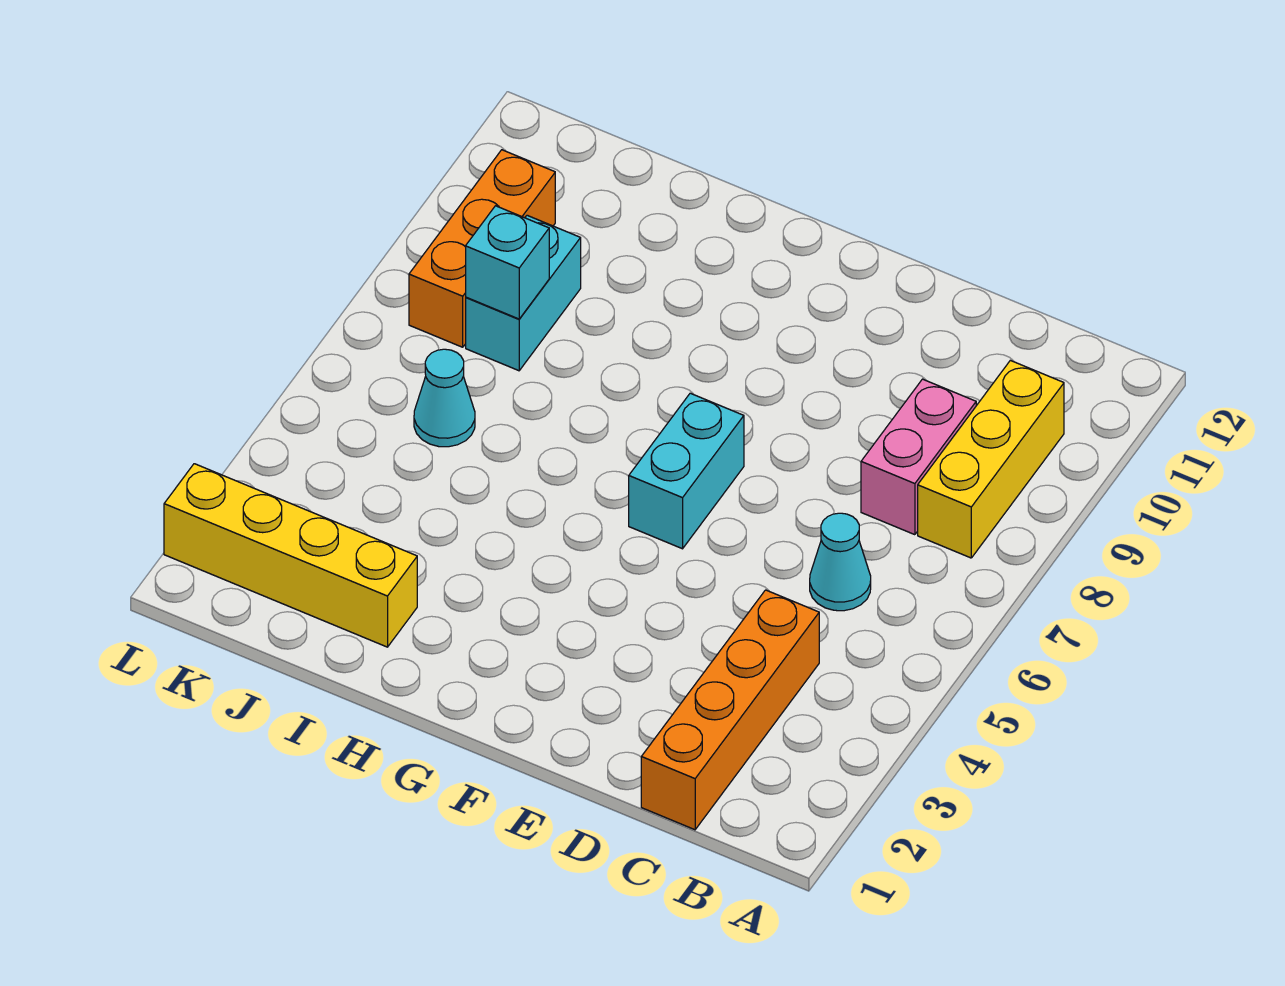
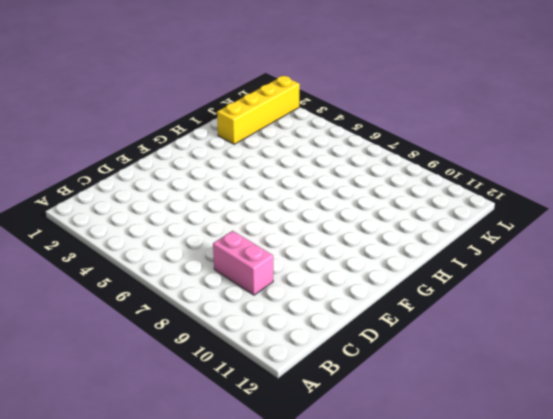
none -> yellow 1x3 brick [918,360,1064,558]
none -> orange 1x4 brick [641,590,819,830]

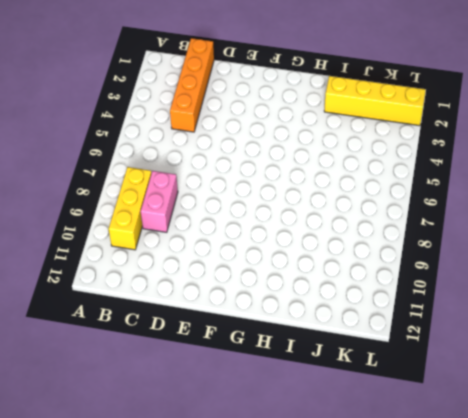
none -> cyan 1x1 cone [810,513,871,611]
none -> cyan 1x2 brick [629,393,744,549]

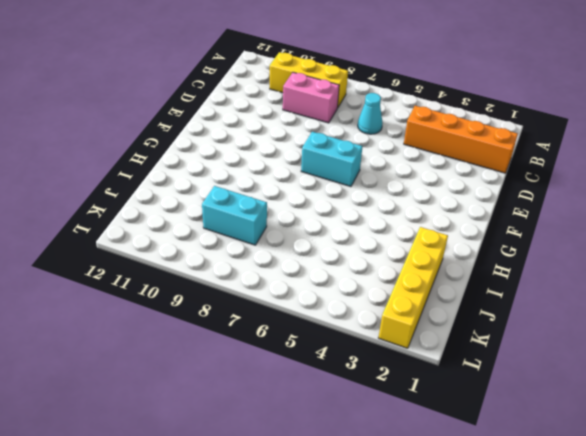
none -> cyan 1x1 cone [414,349,475,447]
none -> orange 1x3 brick [409,150,555,347]

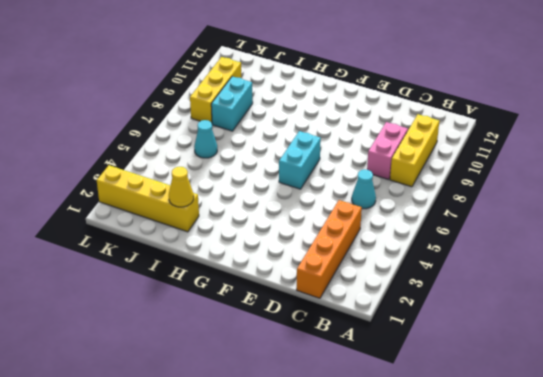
yellow 1x1 cone [169,167,194,207] -> none
yellow 1x3 brick [190,57,242,123] -> orange 1x3 brick [409,150,555,347]
none -> cyan 1x1 brick [466,206,549,319]

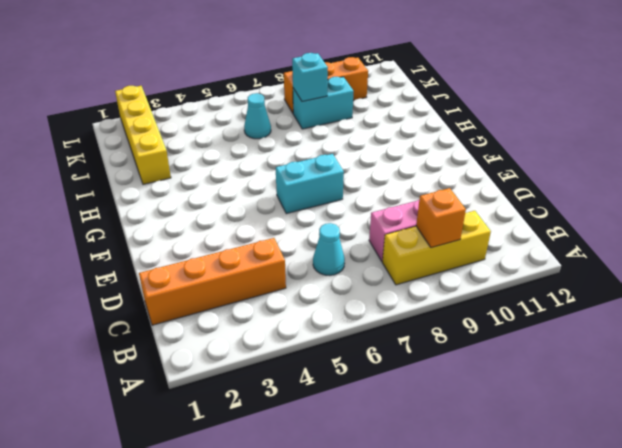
orange 1x1 brick [416,188,466,248] -> none

